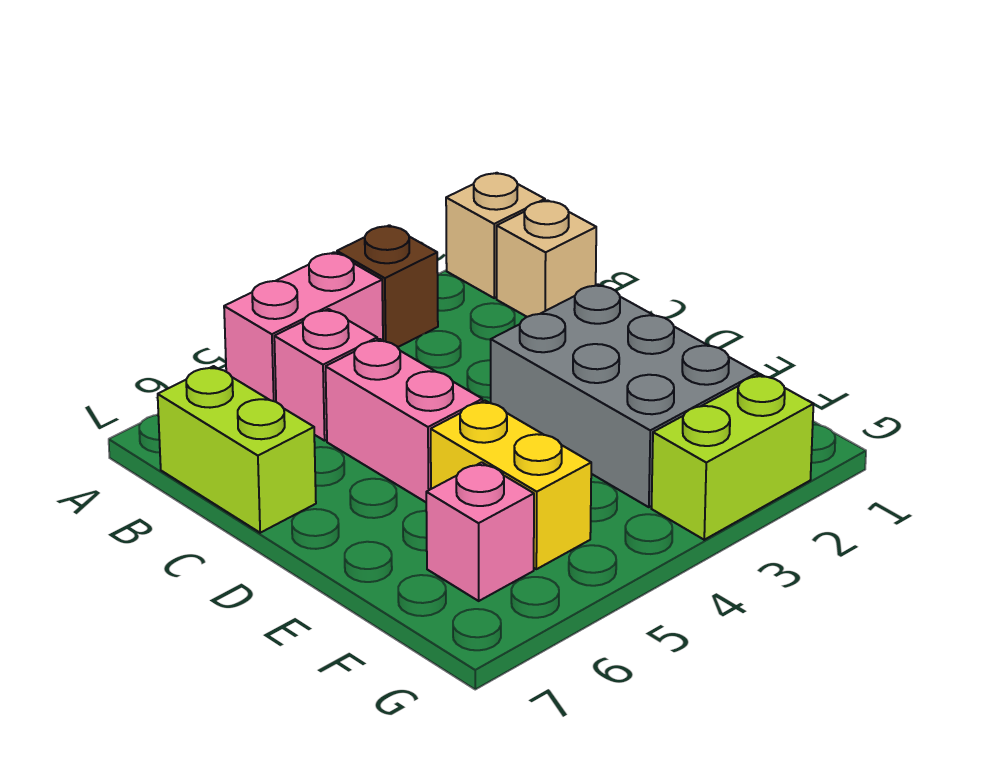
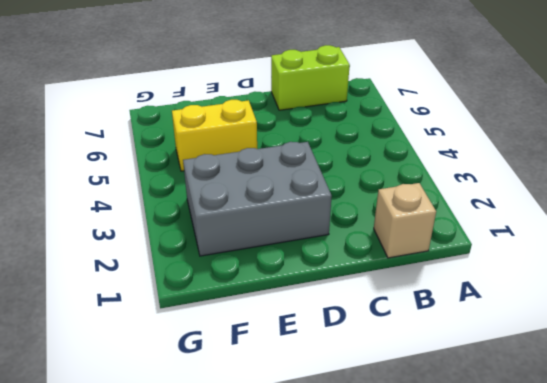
none -> tan 1x1 brick [446,173,545,298]
none -> brown 1x1 brick [337,225,438,347]

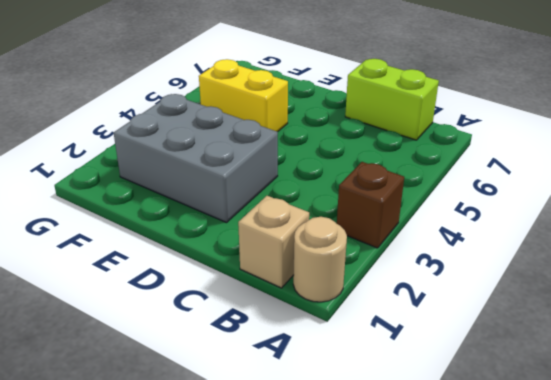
tan 1x1 round brick [293,217,347,302] -> tan 1x1 brick [446,173,545,298]
none -> pink 1x2 brick [224,252,383,402]
none -> pink 1x1 brick [274,309,377,441]

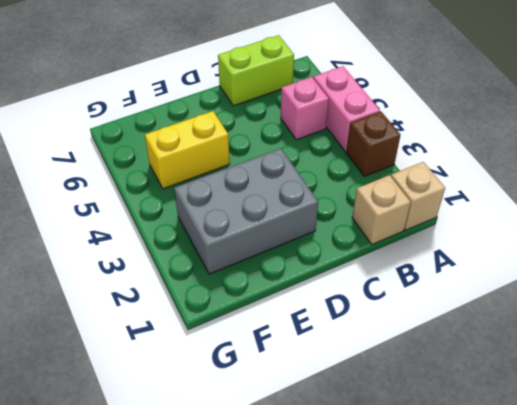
none -> pink 1x2 brick [326,339,482,502]
none -> pink 1x1 brick [426,462,534,601]

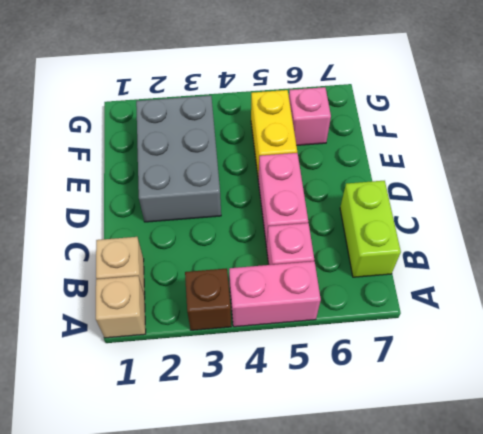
none -> lime 1x2 brick [652,374,813,540]

